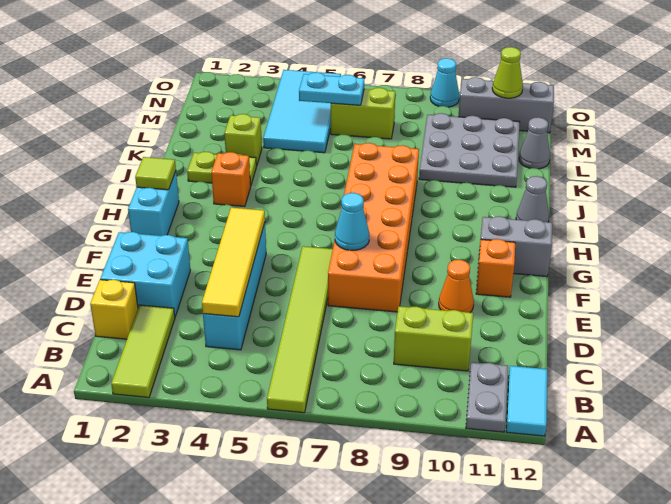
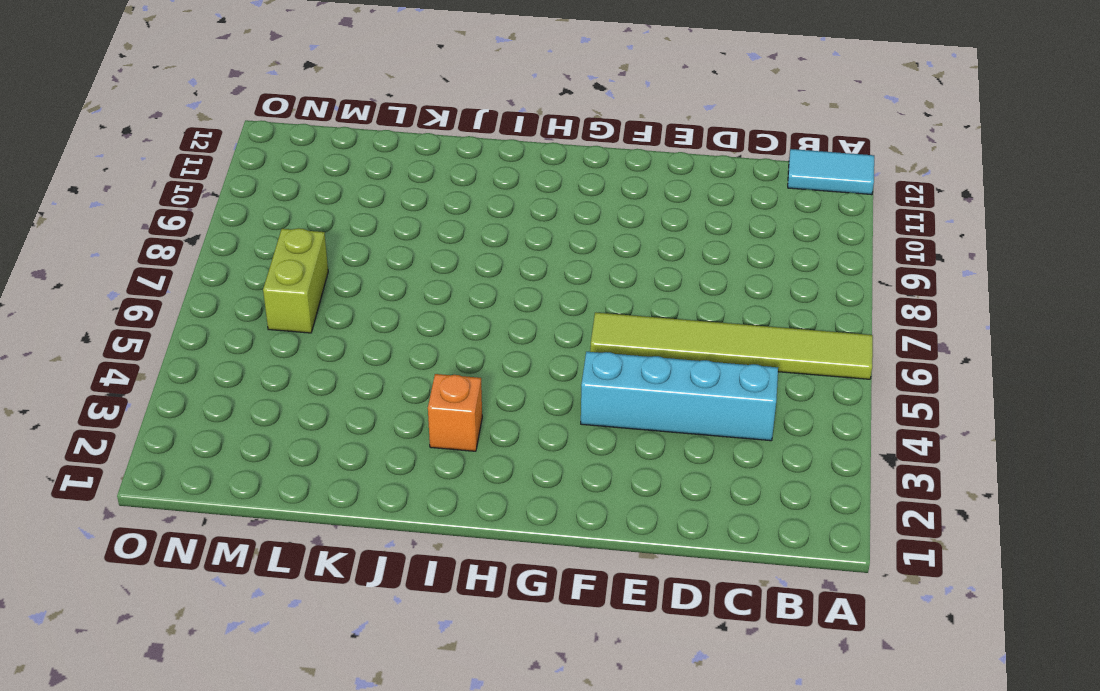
none -> lime 1x3 tile [111,305,175,398]
none -> grey 1x2 plate [466,362,508,432]
none -> yellow 1x1 brick [90,280,138,339]

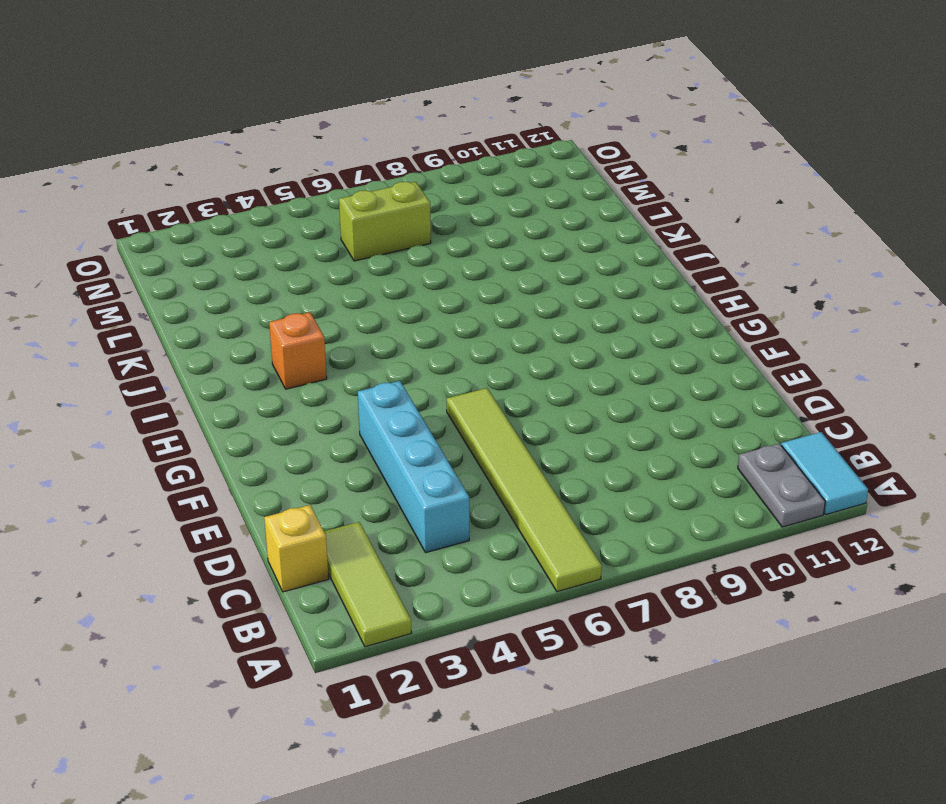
none -> lime 1x2 brick [394,306,473,371]
none -> cyan 2x2 brick [100,232,190,316]
none -> orange 2x6 brick [328,143,419,312]

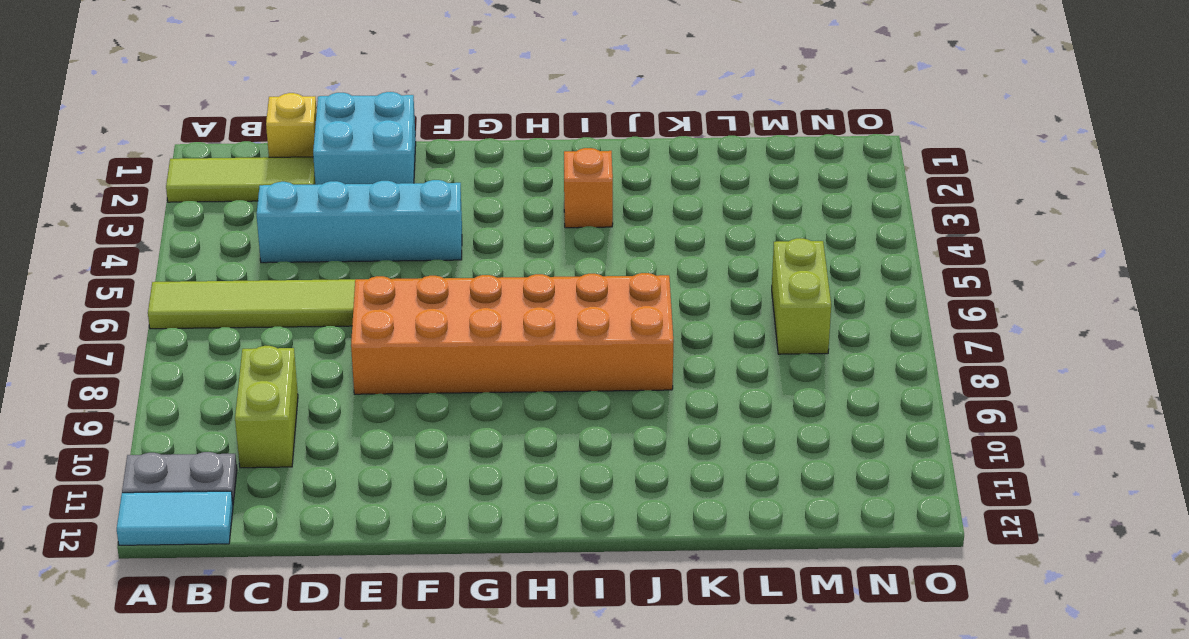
none -> orange 1x1 cone [439,260,474,313]
none -> orange 1x1 brick [476,239,515,297]
none -> cyan 1x2 brick [128,171,179,236]

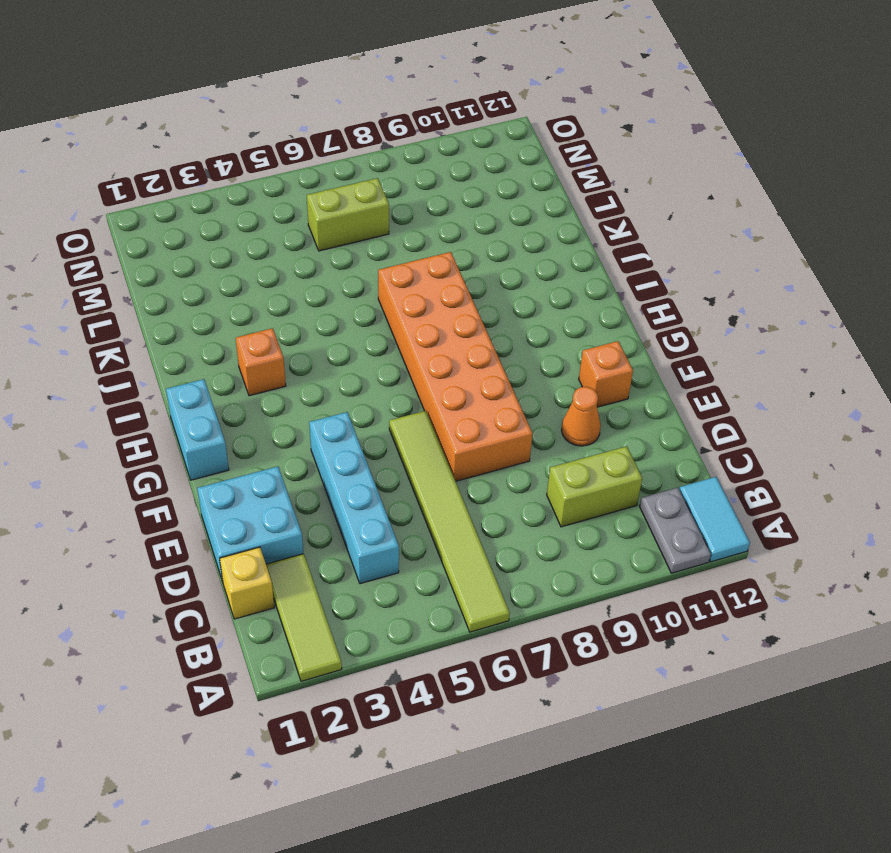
none -> grey 1x2 brick [479,216,552,277]
none -> grey 1x1 cone [516,176,549,222]
none -> lime 1x2 plate [187,152,256,184]

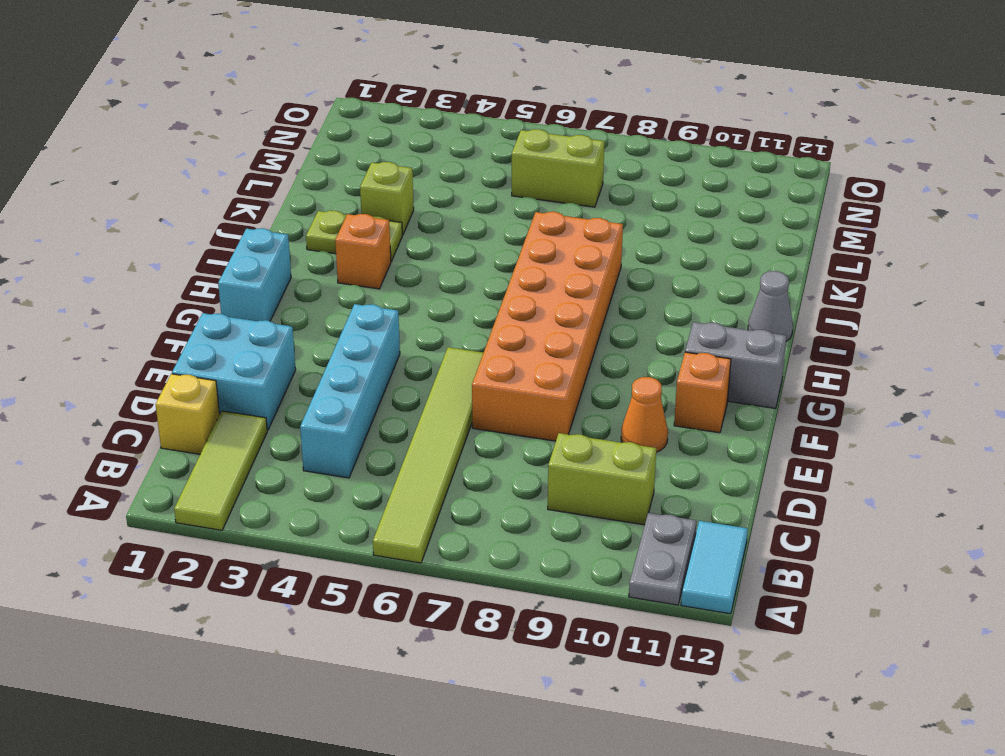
none -> grey 3x3 plate [419,113,520,187]
none -> cyan 2x4 tile [263,70,341,153]
none -> grey 1x1 cone [519,117,550,169]

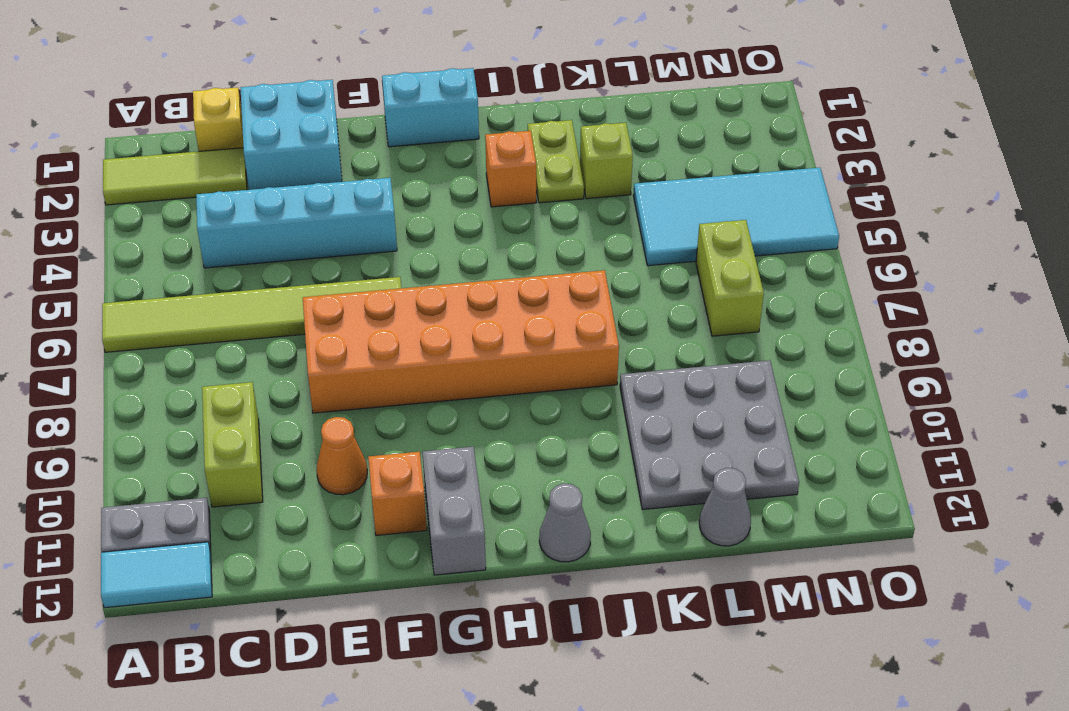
none -> grey 1x3 brick [458,77,554,133]
none -> cyan 1x1 cone [430,58,459,107]
none -> yellow 1x4 tile [202,208,265,317]

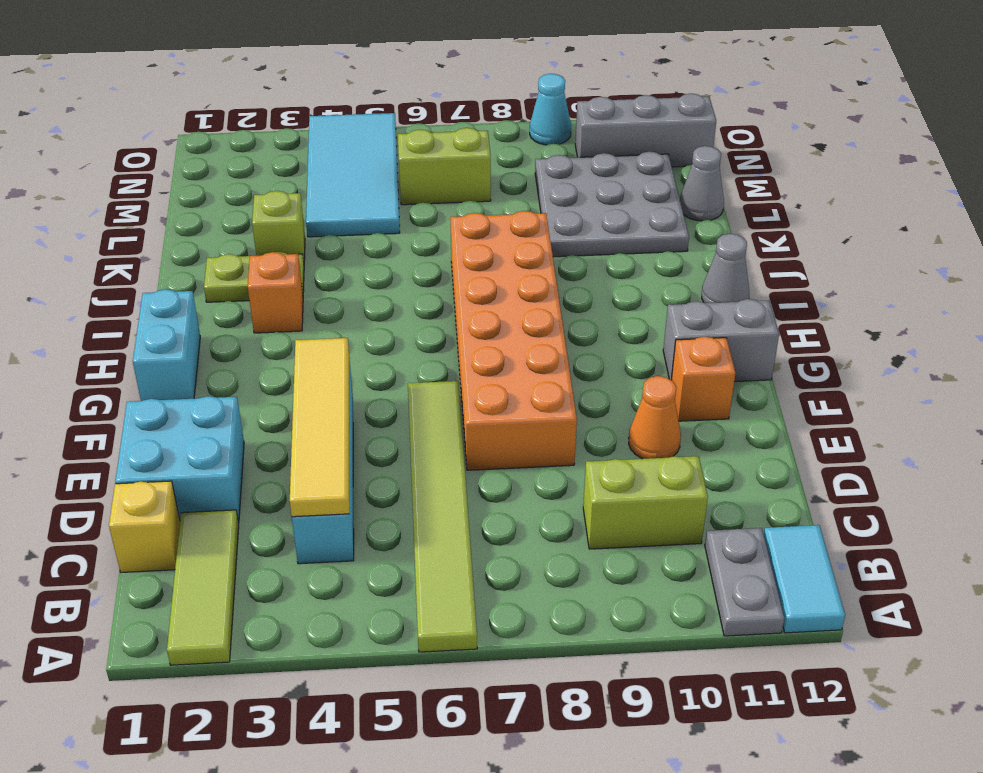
none -> cyan 1x1 cone [335,193,369,250]
none -> lime 1x1 tile [135,157,176,190]
none -> cyan 1x2 plate [299,72,364,105]

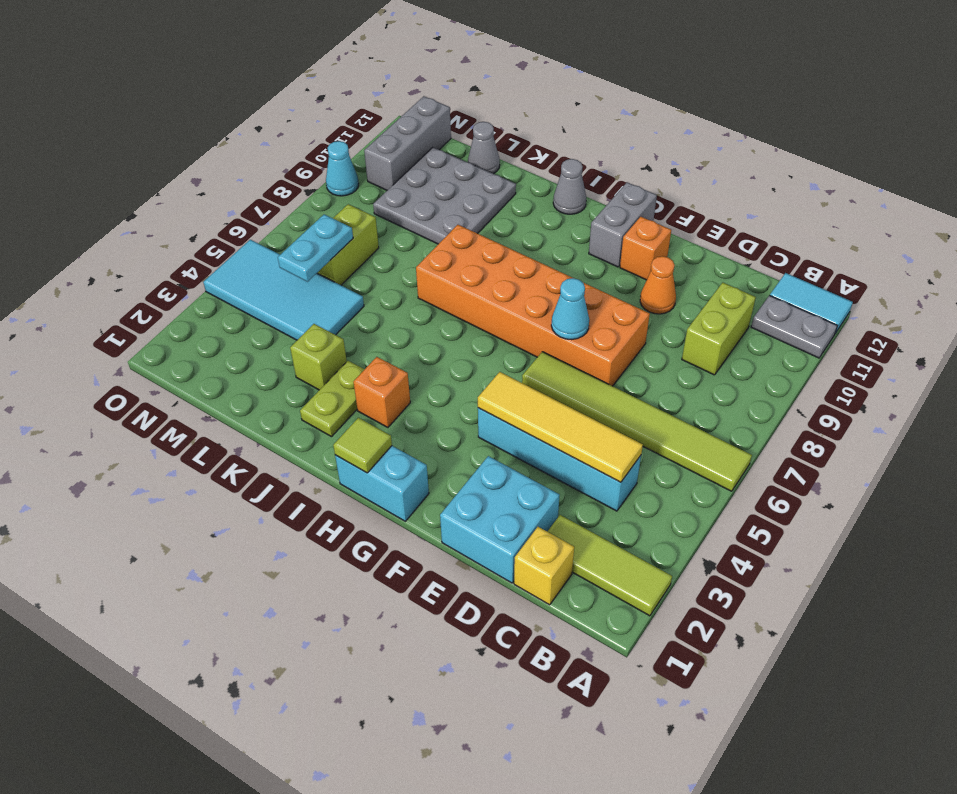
none -> lime 1x1 cone [492,47,523,98]

